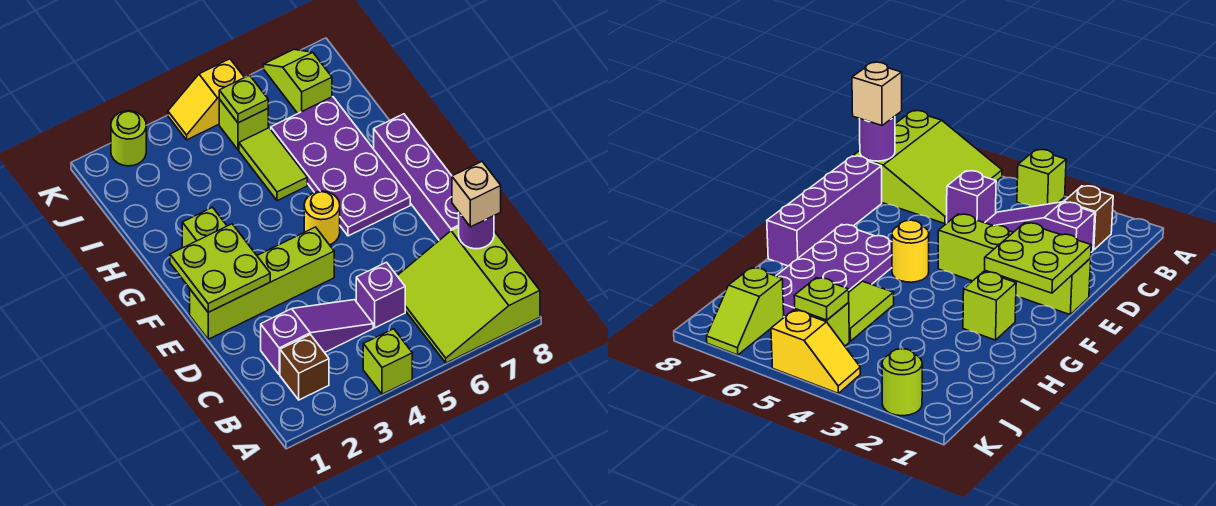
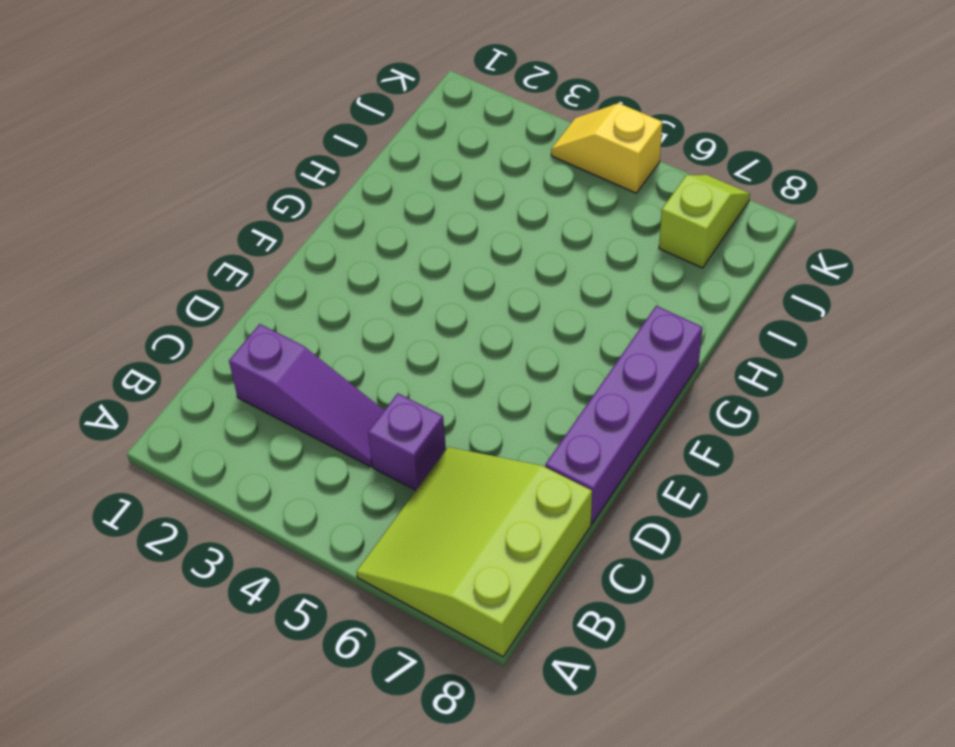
none -> lime 1x1 brick [363,329,412,394]
none -> brown 1x1 brick [280,335,329,400]
none -> lime 1x4 brick [190,227,334,339]

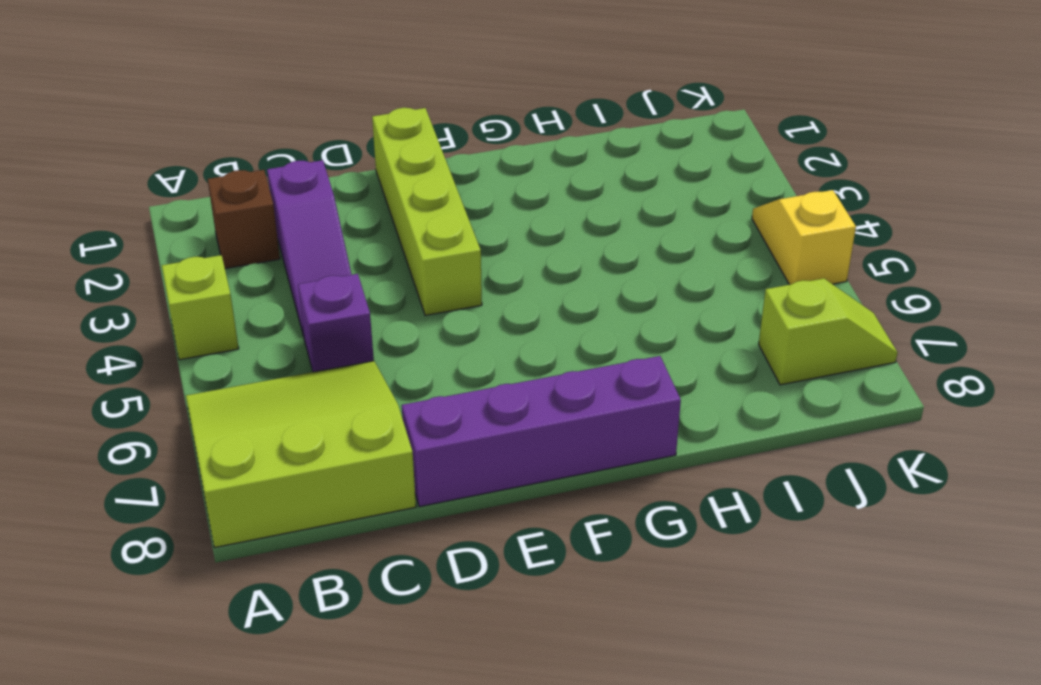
none -> yellow 1x1 round brick [304,191,340,245]
none -> purple 2x4 plate [271,97,410,236]
none -> lime 1x1 brick [182,207,227,248]

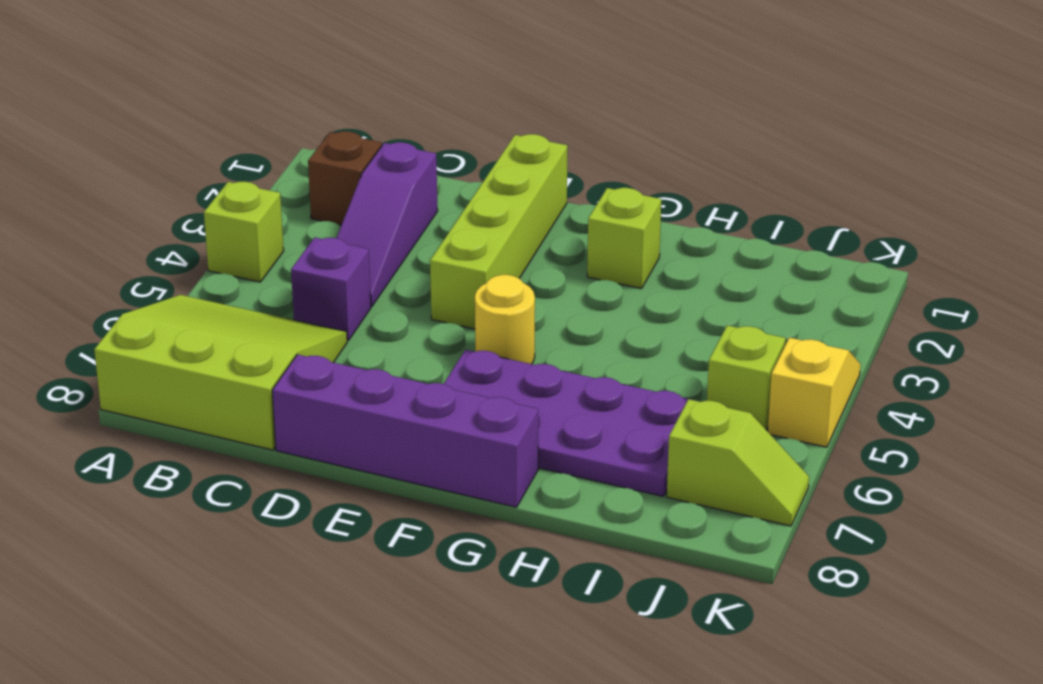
none -> lime 1x2 tile [239,128,307,201]
none -> lime 1x1 round brick [111,111,146,166]
none -> purple 1x1 round brick [459,213,494,249]

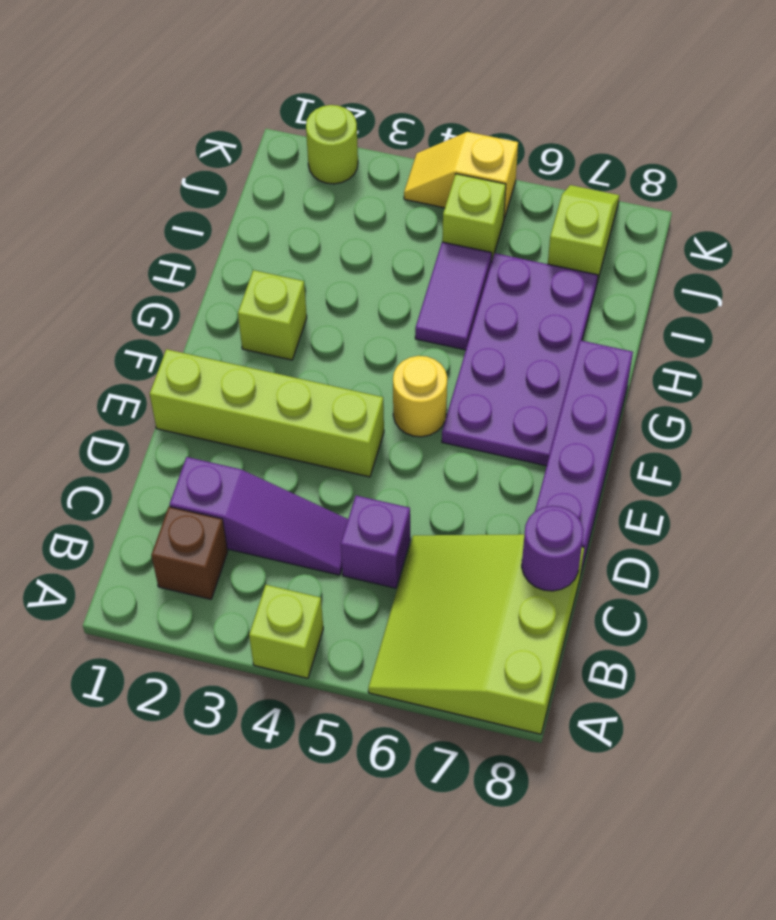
purple 1x2 tile [415,242,492,350] -> lime 1x2 tile [239,128,307,201]
none -> lime 2x2 plate [170,224,270,312]
none -> lime 1x1 plate [219,75,268,123]
none -> tan 1x1 brick [452,162,501,227]

